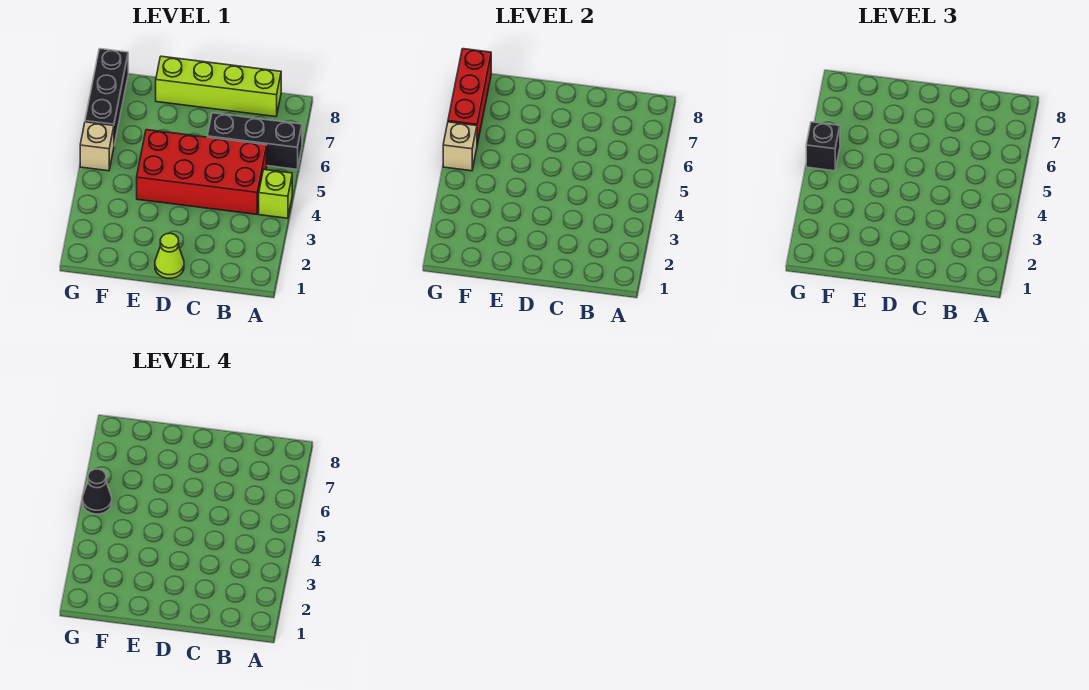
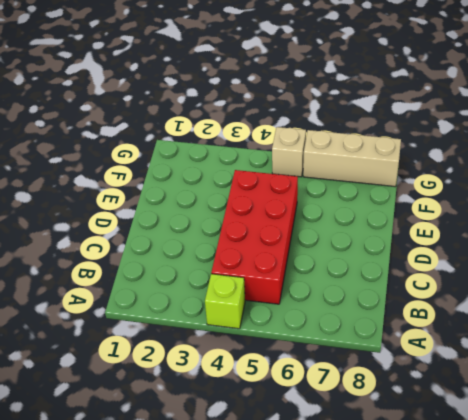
tan 1x3 brick [303,130,401,187] -> black 1x3 brick [85,49,128,145]
none -> black 1x3 brick [207,113,302,169]
none -> lime 1x4 brick [156,56,281,117]

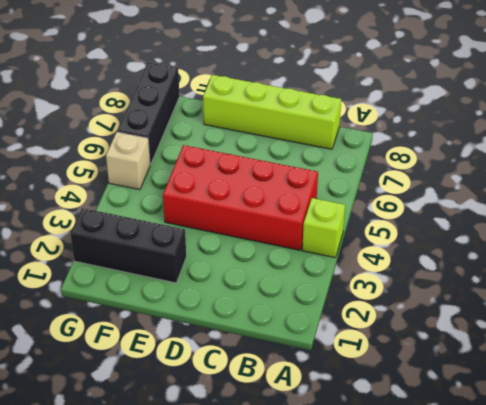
black 1x3 brick [70,208,186,283] -> black 1x3 brick moved to [207,113,302,169]
none -> lime 1x1 cone [155,233,184,278]
none -> tan 1x1 brick [443,122,477,171]

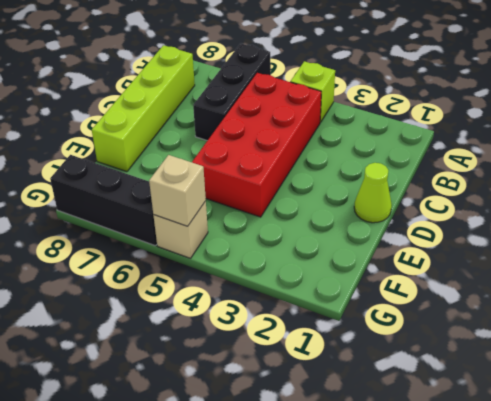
none -> red 1x3 brick [448,49,491,145]
none -> black 1x1 brick [806,122,840,171]

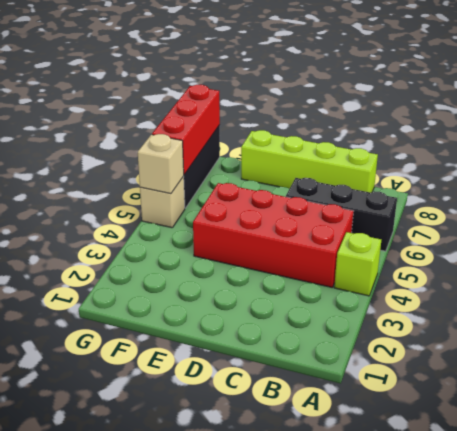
none -> lime 1x1 cone [155,233,184,278]
none -> black 1x1 brick [806,122,840,171]

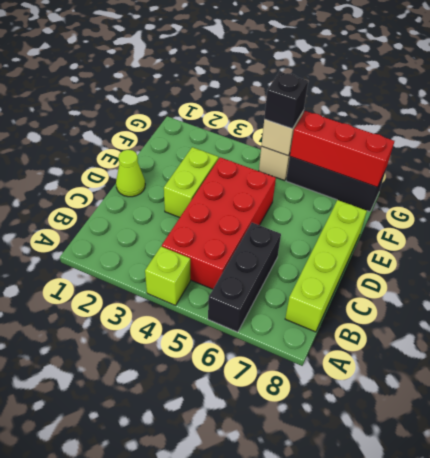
lime 1x2 brick [164,147,219,218] -> none
none -> black 1x1 cone [83,469,112,514]

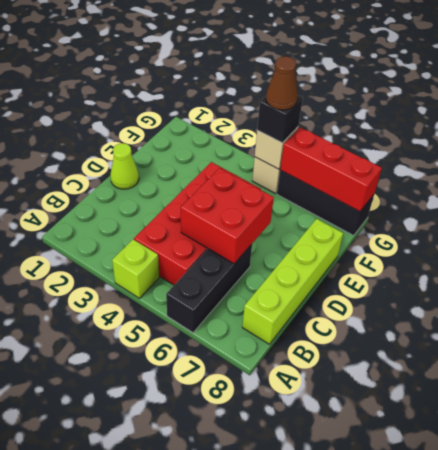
red 2x2 brick [181,168,274,264] -> none
brown 1x1 cone [266,56,298,110] -> black 1x1 cone [83,469,112,514]

